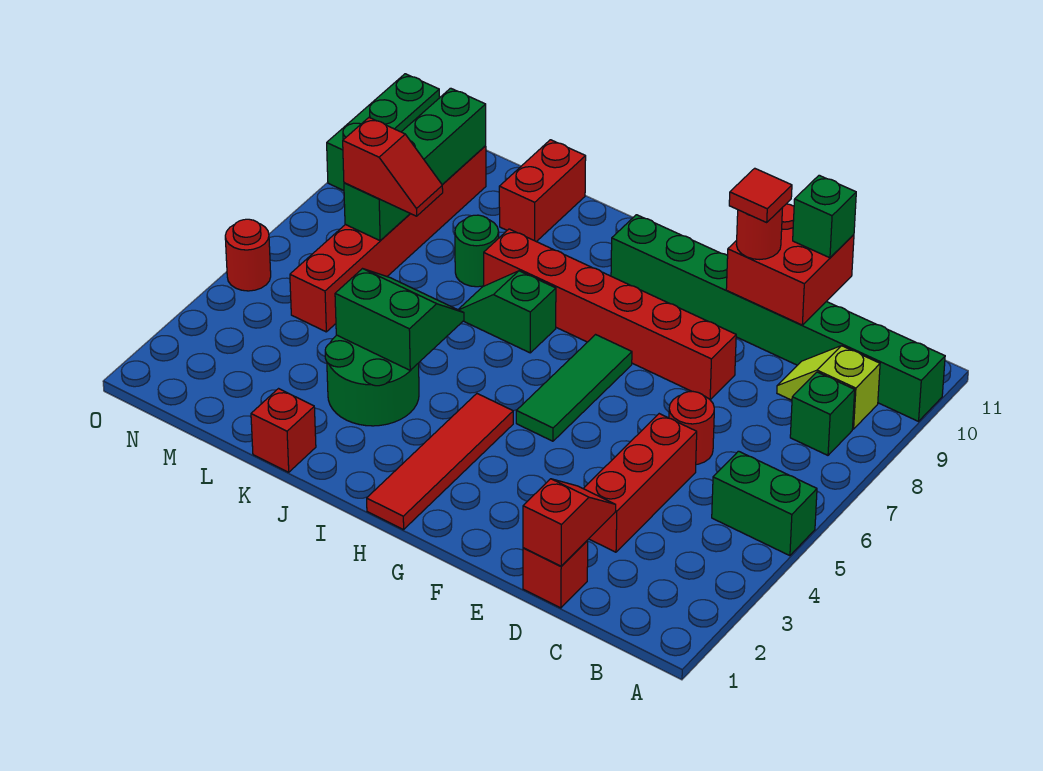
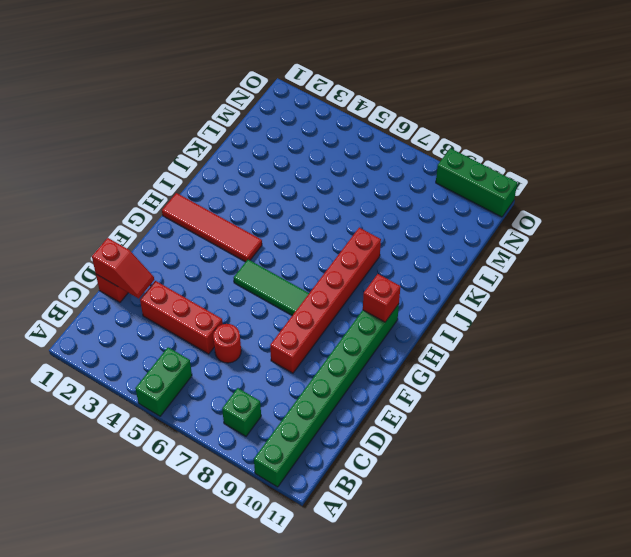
red 1x1 brick [363,274,401,322] -> red 1x1 brick moved to [251,389,316,472]
none -> lime 1x2 slope [777,346,880,429]
none -> green 1x2 slope [458,271,556,353]
none -> green 2x2 round brick [325,335,419,426]

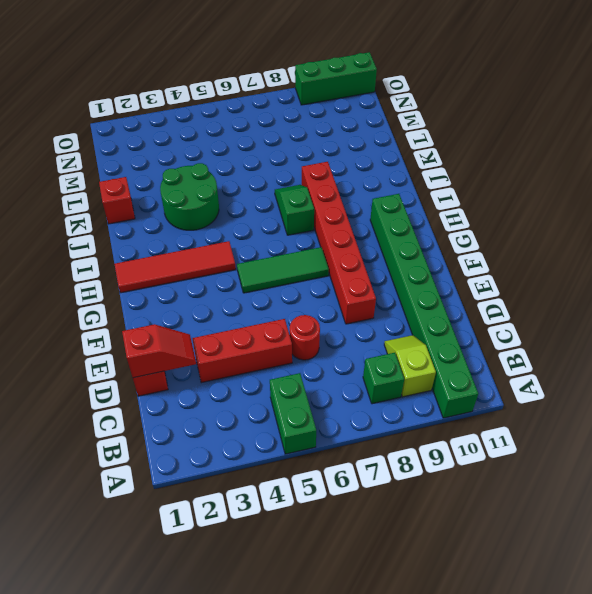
none -> green 1x1 round brick [455,215,499,287]
none -> red 1x2 brick [499,140,586,242]
none -> red 1x6 brick [290,146,486,332]

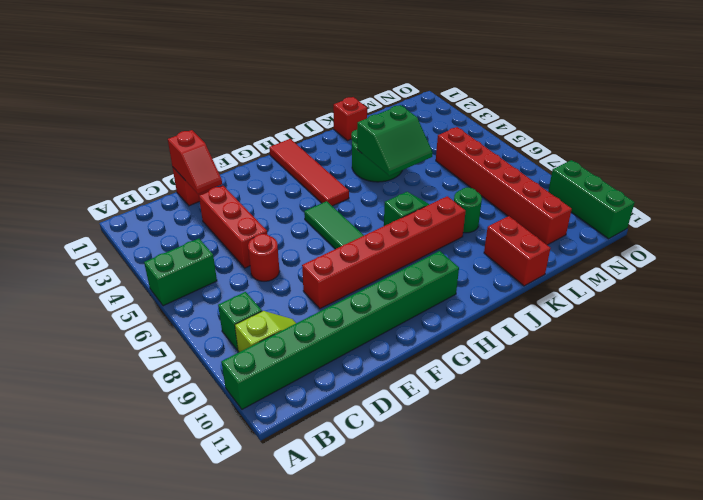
none -> red 1x1 round brick [225,219,271,291]
none -> red 2x2 brick [726,204,854,325]
none -> green 1x4 brick [344,88,486,241]

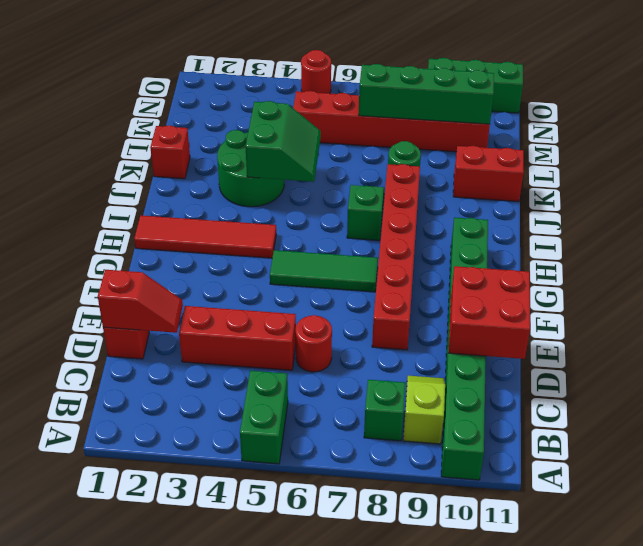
none -> green 1x1 brick [793,175,856,258]
none -> red 1x1 round brick [736,207,783,260]
none -> red 1x2 slope [343,118,443,216]

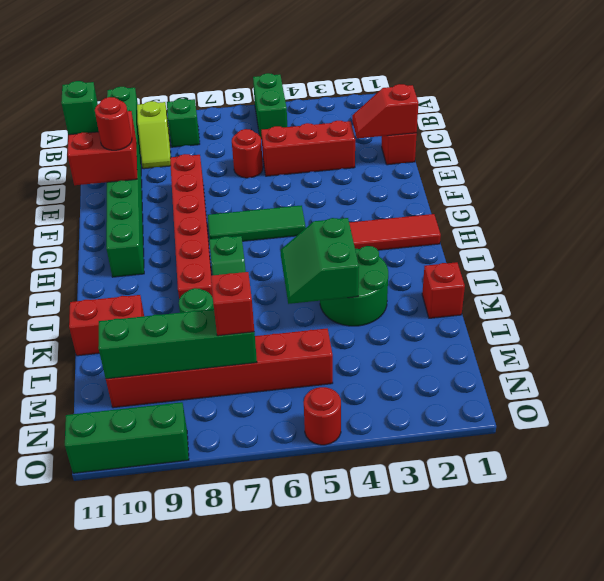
none -> red 1x1 tile [729,168,792,222]

